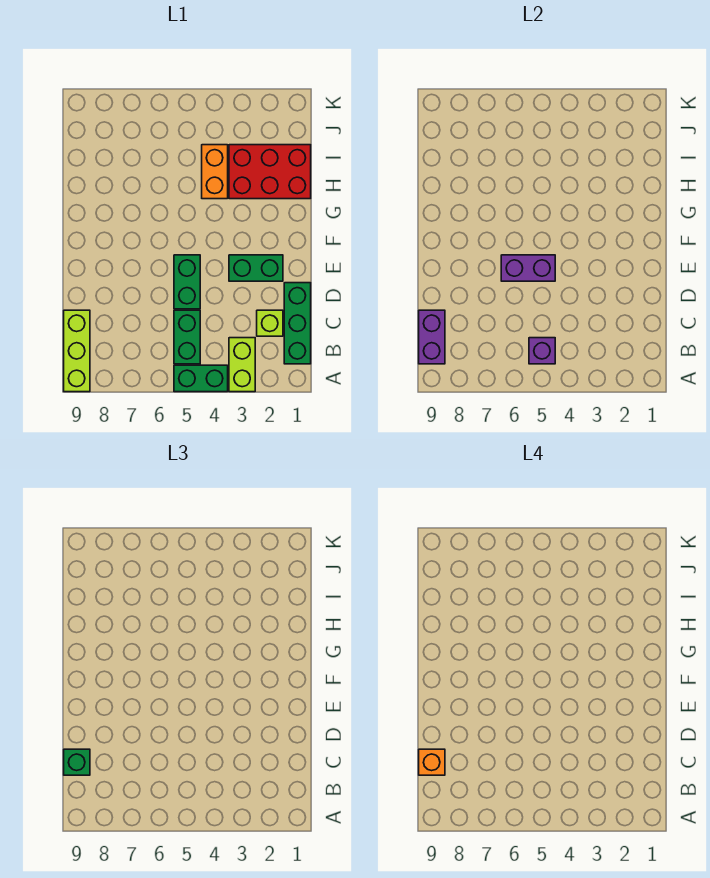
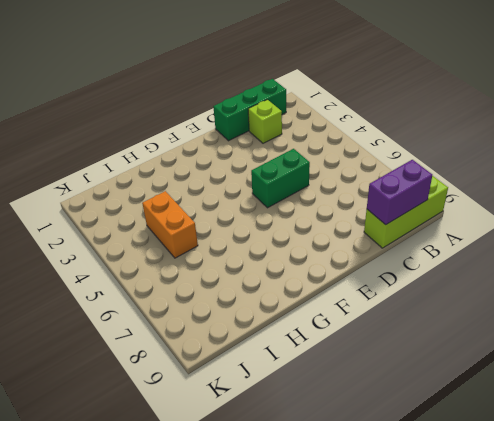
orange 1x2 brick [142,191,198,258] -> orange 1x2 brick turned to [202,145,228,199]
none -> lime 1x2 brick [229,338,255,392]
none -> green 1x2 brick [174,365,228,392]
none -> green 1x2 brick [174,310,200,364]

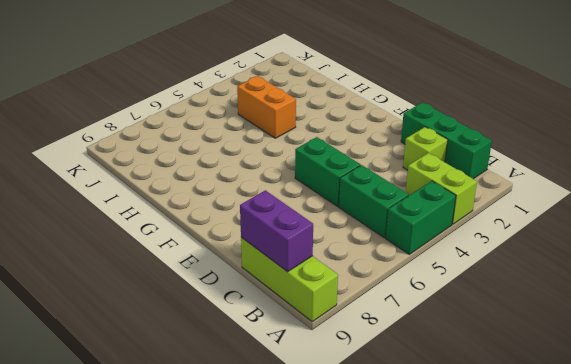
none -> green 1x2 brick [229,255,283,281]
none -> red 2x3 brick [229,145,311,199]
none -> purple 1x1 brick [529,338,555,364]

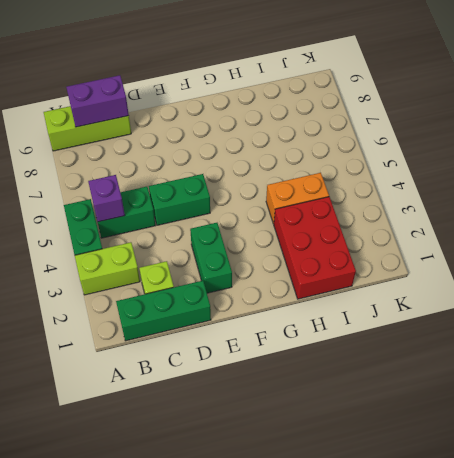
none -> purple 1x2 brick [501,255,555,281]
none -> green 1x1 brick [64,749,90,775]
none -> orange 1x1 brick [419,749,445,775]

